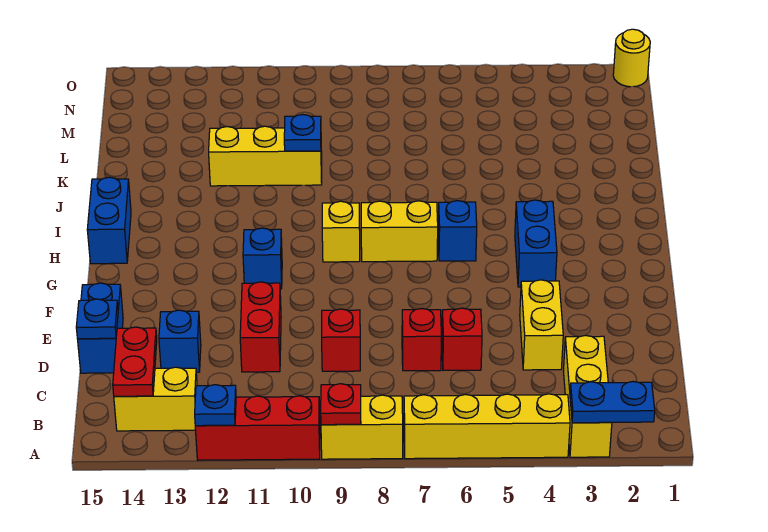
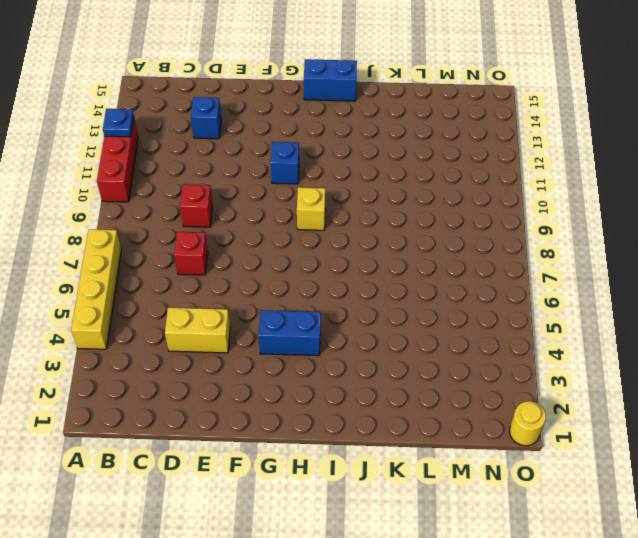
none -> yellow 1x3 brick [564,335,612,457]
none -> yellow 1x2 brick [321,395,403,459]
none -> yellow 1x2 brick [114,367,197,431]

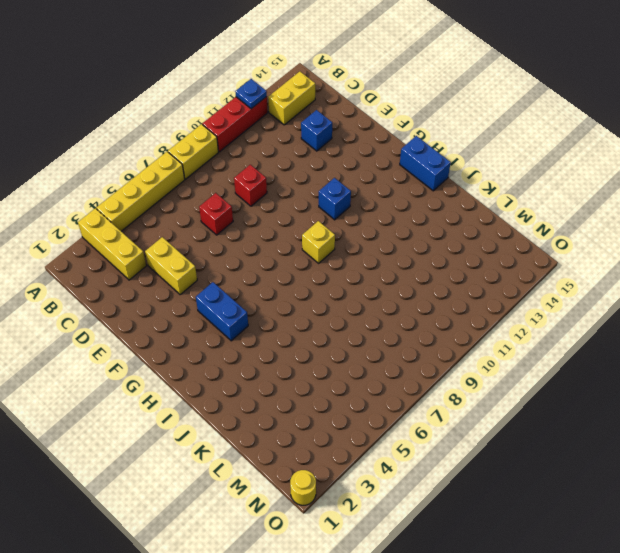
none -> red 1x1 brick [442,308,482,370]
none -> red 1x2 brick [240,282,281,372]
none -> blue 1x2 brick [78,283,123,373]

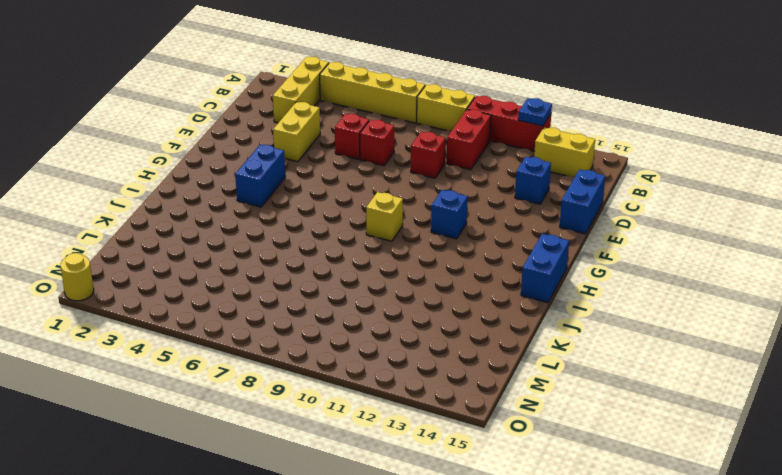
red 1x2 brick [447,109,491,170] -> red 1x2 brick moved to [240,282,281,372]
none -> blue 1x1 brick [438,201,477,261]
none -> yellow 1x2 brick [361,201,438,262]
none -> yellow 1x3 brick [209,126,322,186]

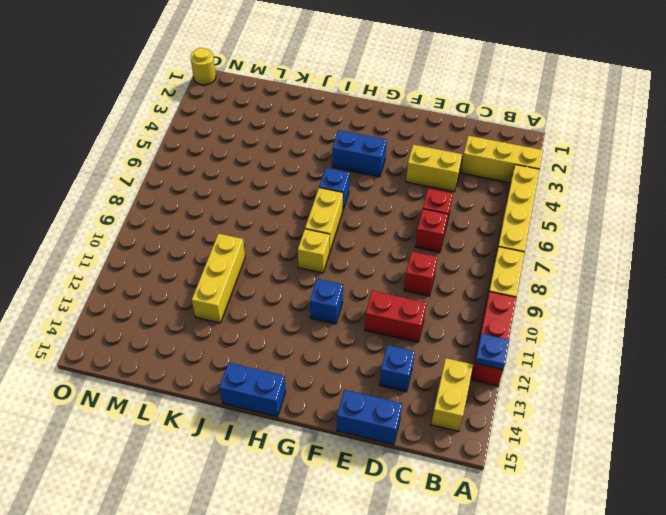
none -> blue 1x2 plate [570,382,655,423]
none -> red 1x1 plate [321,384,361,425]
none -> red 1x2 plate [113,327,157,396]

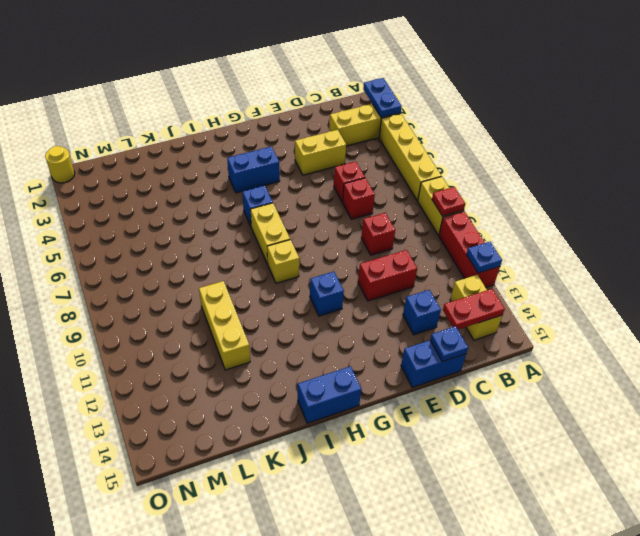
none -> blue 1x1 plate [284,114,321,151]

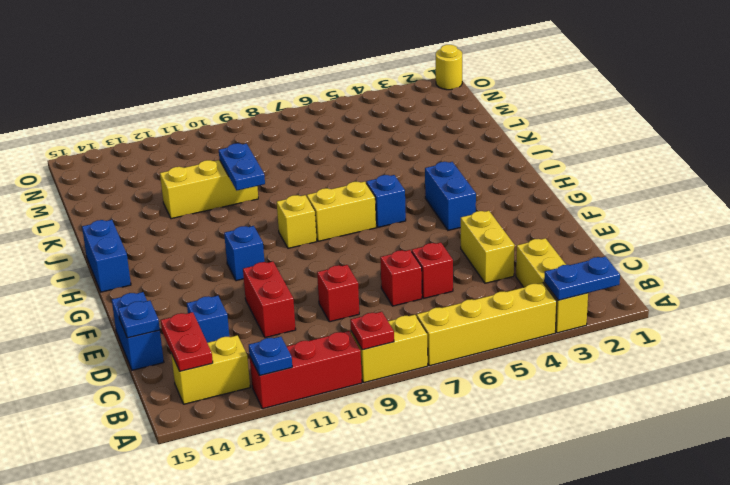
blue 1x2 plate [219,143,265,190] -> blue 1x1 plate [284,114,321,151]

